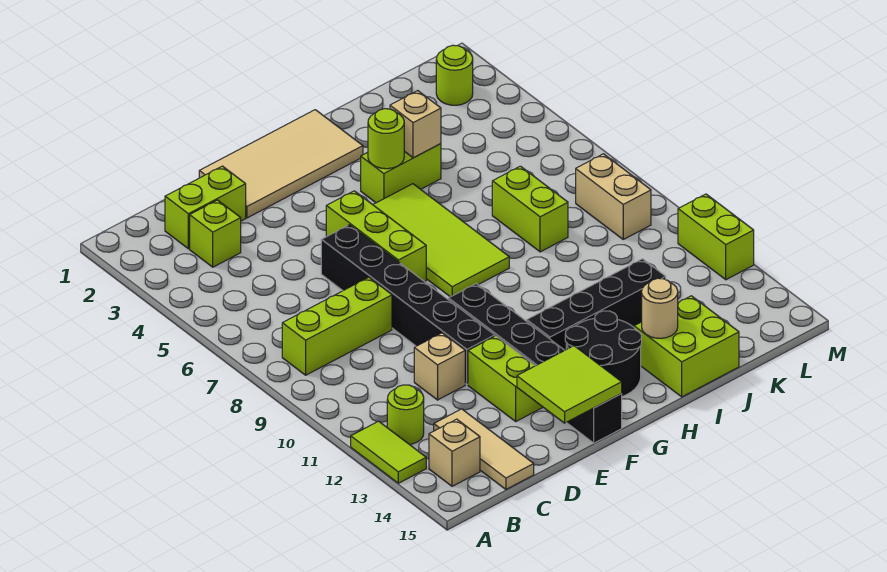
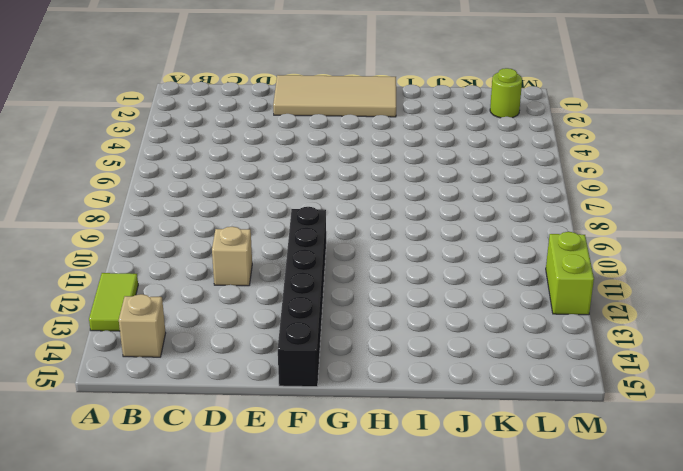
none -> lime 1x3 brick [282,277,392,375]
none -> lime 1x1 round brick [387,385,424,444]
none -> lime 1x2 brick [165,166,246,249]

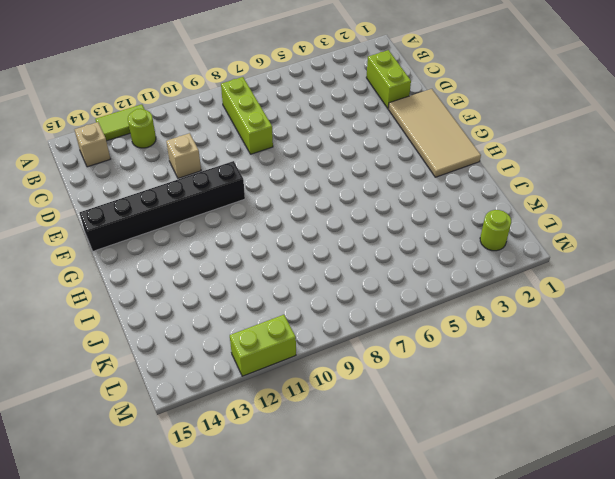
none -> lime 1x1 brick [190,200,241,267]
none -> tan 1x3 tile [434,409,534,489]
none -> black 1x6 brick [321,225,495,384]

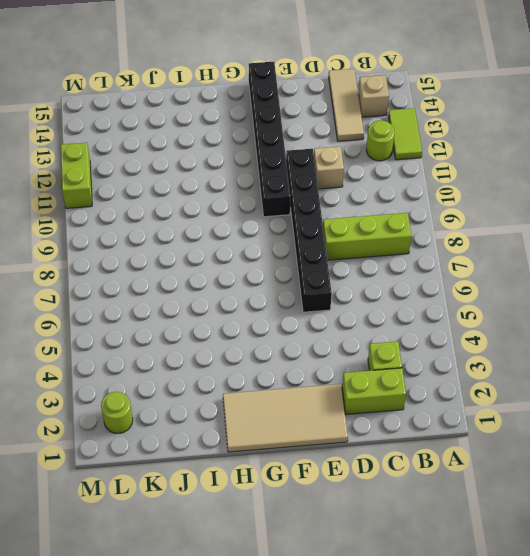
none -> lime 1x2 brick [468,336,543,421]
none -> lime 1x3 brick [326,191,426,282]
none -> lime 2x4 tile [373,184,509,297]

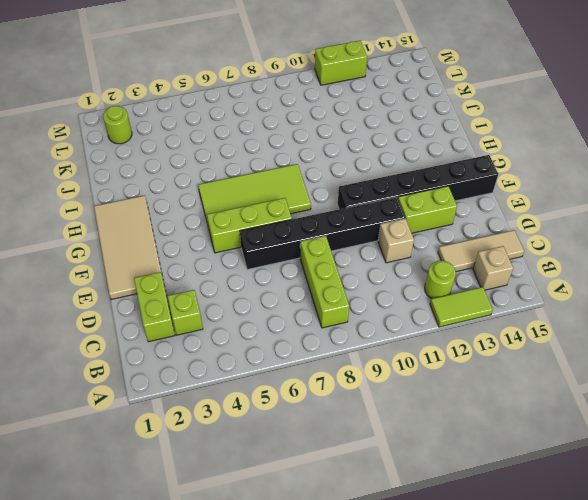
none -> black 1x4 brick [527,259,666,350]
none -> black 2x2 round brick [565,311,642,397]
none -> lime 1x2 brick [361,144,441,203]

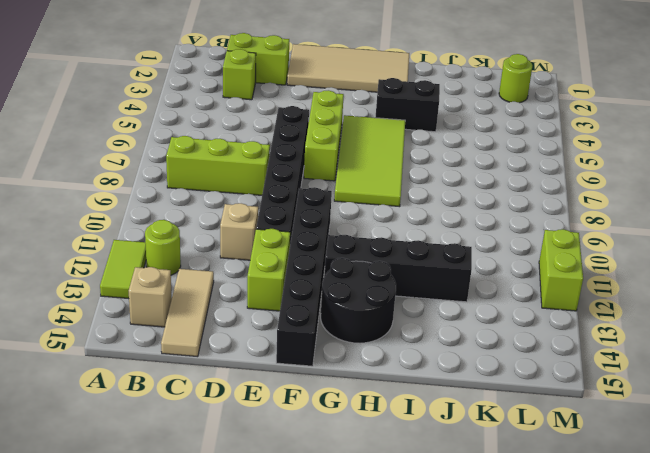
black 1x2 brick [375,78,440,132] -> lime 1x2 brick [361,144,441,203]
none -> lime 2x2 brick [634,296,739,397]
none -> lime 1x2 brick [492,166,568,252]
none -> tan 1x2 brick [576,154,651,239]

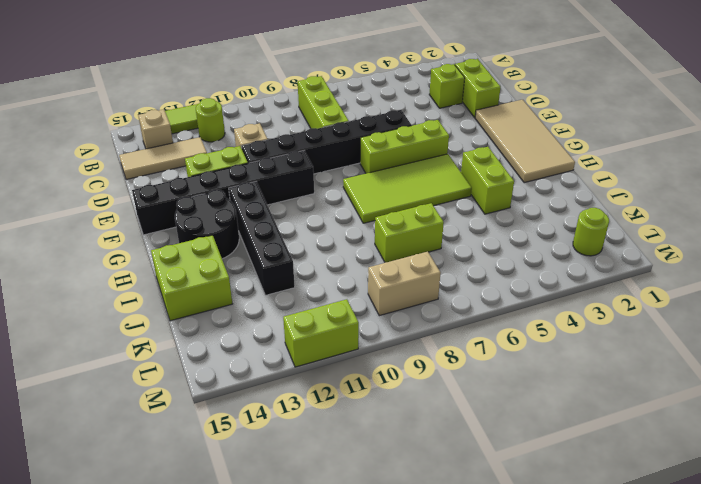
none -> lime 2x2 tile [517,346,622,423]
none -> lime 1x1 round brick [368,109,404,169]
none -> tan 1x1 brick [390,91,441,158]

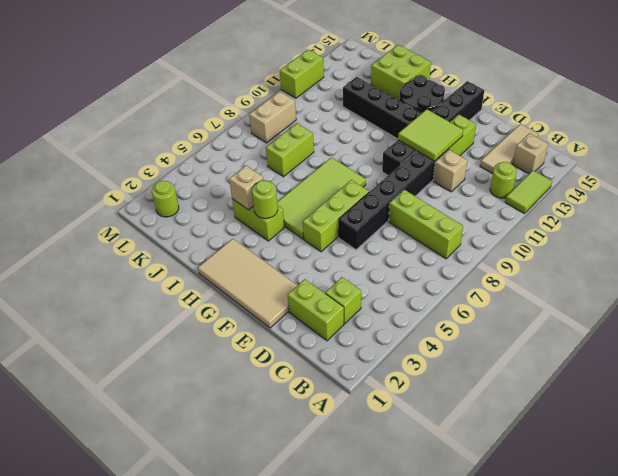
lime 2x2 tile [398,109,463,161] -> lime 2x2 tile moved to [517,346,622,423]
none -> tan 1x1 round brick [642,278,678,338]

